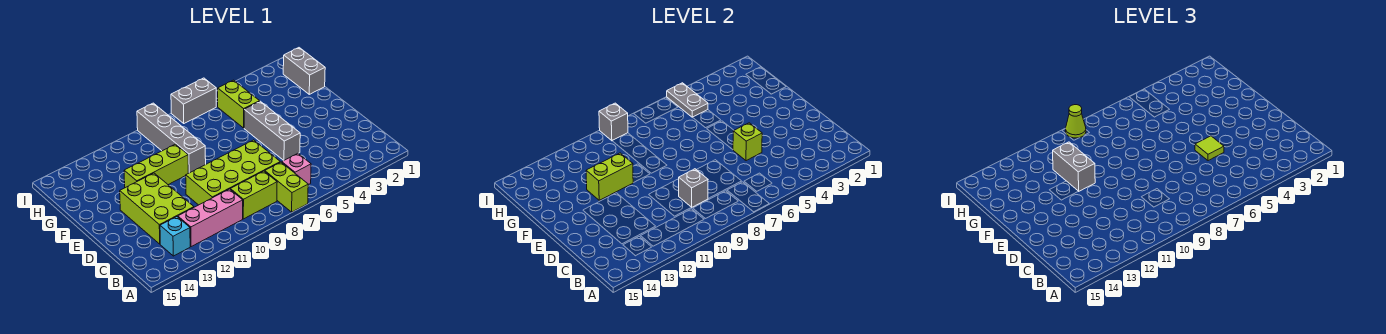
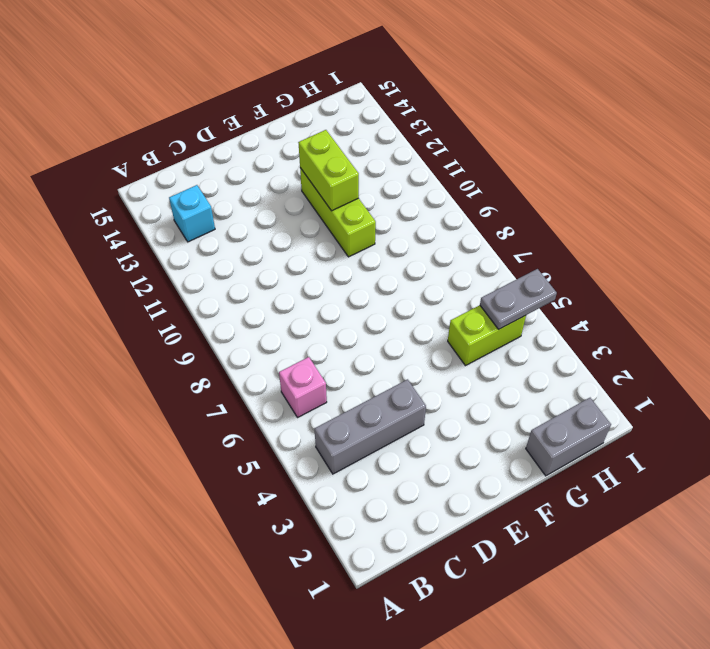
grey 1x3 brick [314,379,426,474] -> grey 1x3 brick moved to [244,101,300,161]
none -> lime 1x2 brick [265,162,308,212]
none -> lime 1x2 brick [230,171,277,219]
none -> pink 1x3 brick [178,189,243,247]

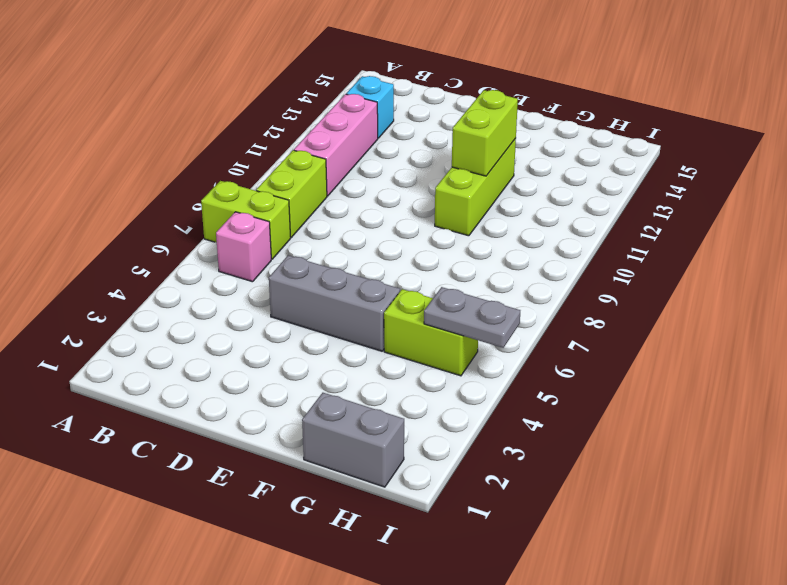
none -> lime 2x4 brick [186,140,280,205]
none -> lime 2x3 brick [120,173,194,244]
none -> grey 1x4 brick [137,103,206,173]

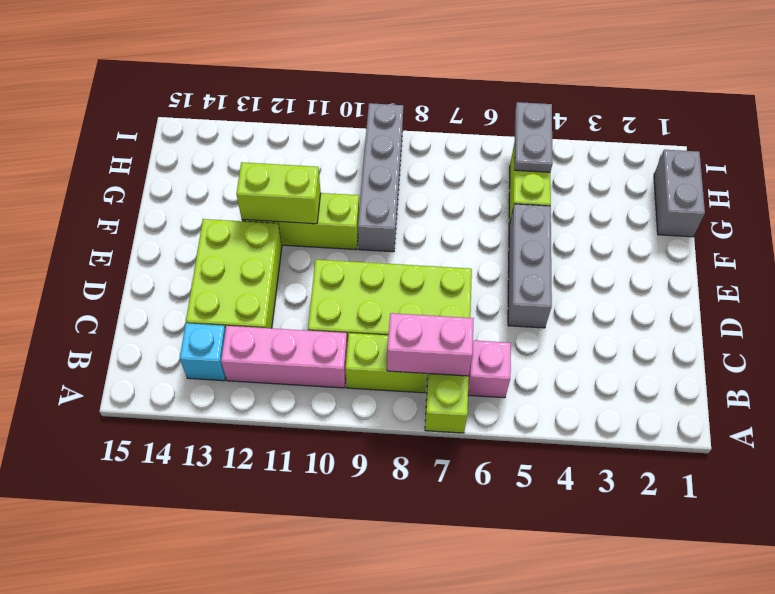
pink 1x2 brick [387,313,474,376] -> none
none -> grey 1x2 brick [171,78,216,123]
none -> grey 1x1 brick [679,169,708,207]
none -> lime 1x1 brick [733,123,762,161]

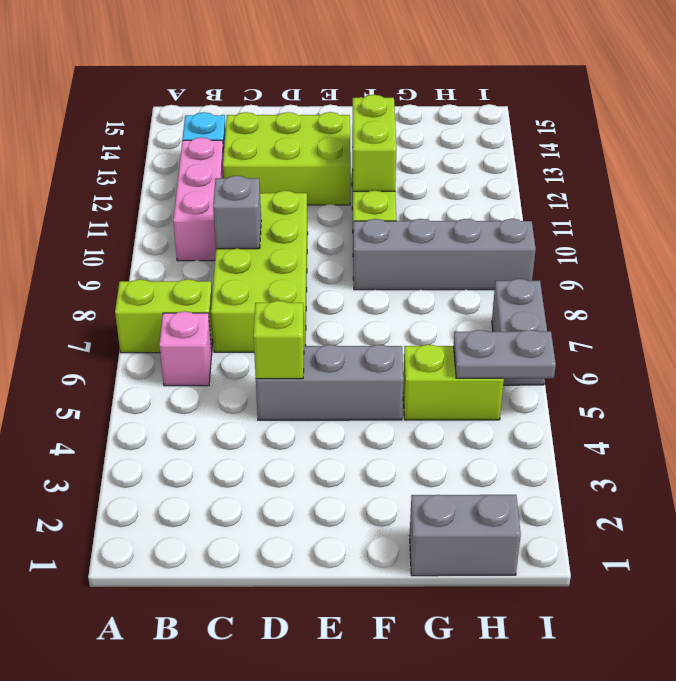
none -> lime 1x2 brick [230,171,277,219]
none -> grey 1x1 brick [599,103,628,141]
none -> lime 1x1 tile [1195,136,1224,161]

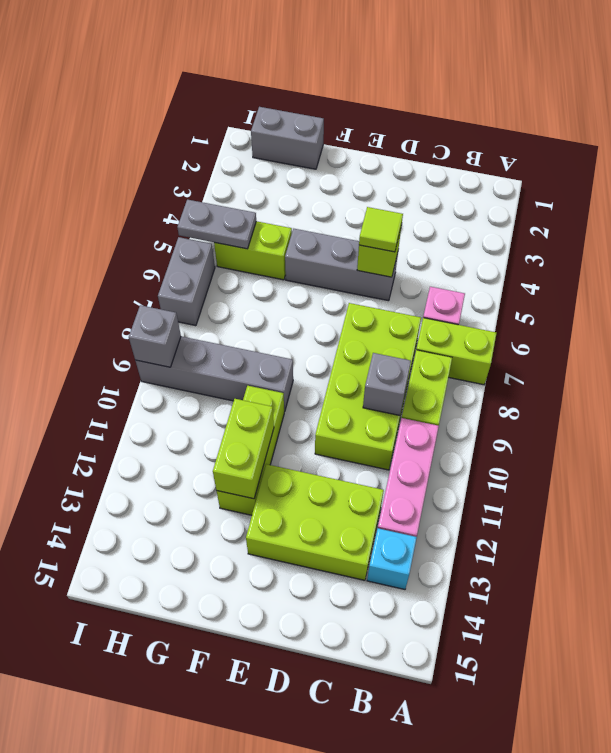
none -> grey 1x2 brick [1053,142,1095,191]
none -> lime 1x1 cone [1066,105,1086,138]

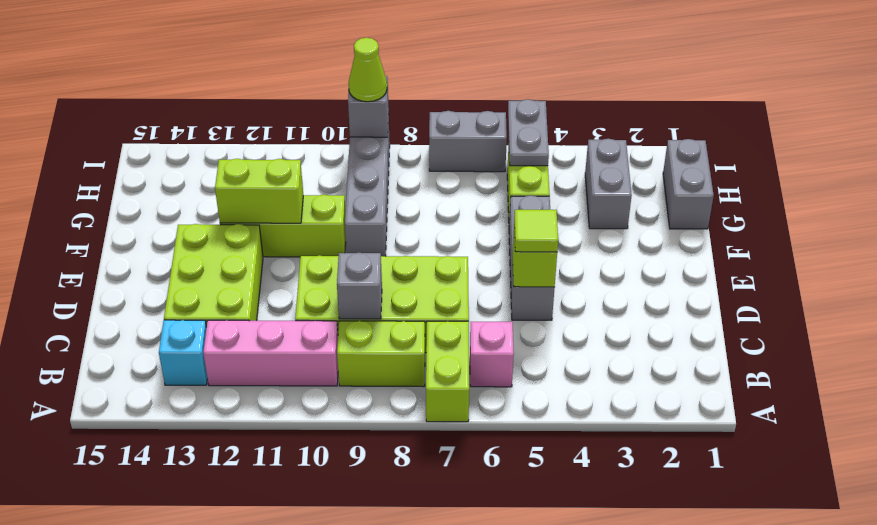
grey 1x2 brick [585,139,632,229] -> grey 1x2 brick moved to [1053,142,1095,191]

